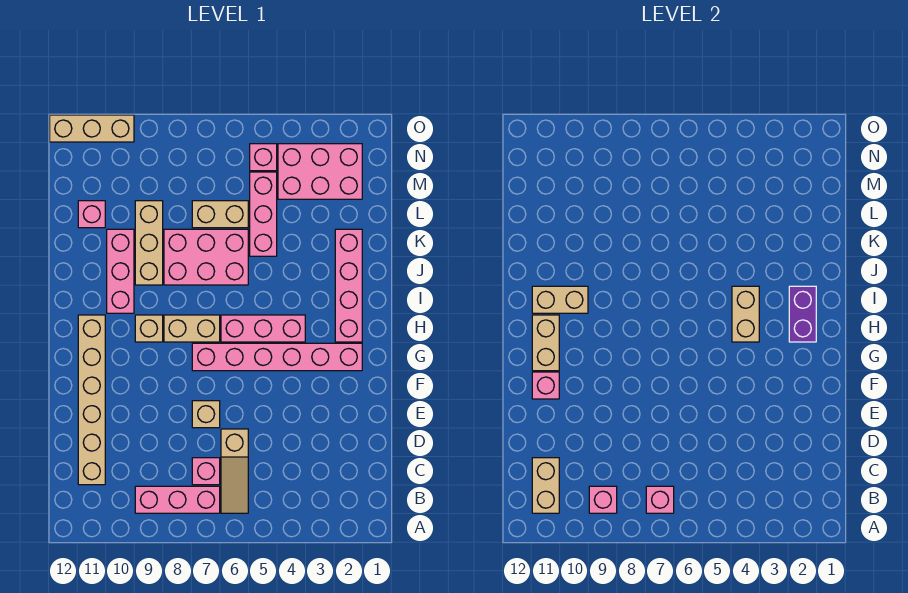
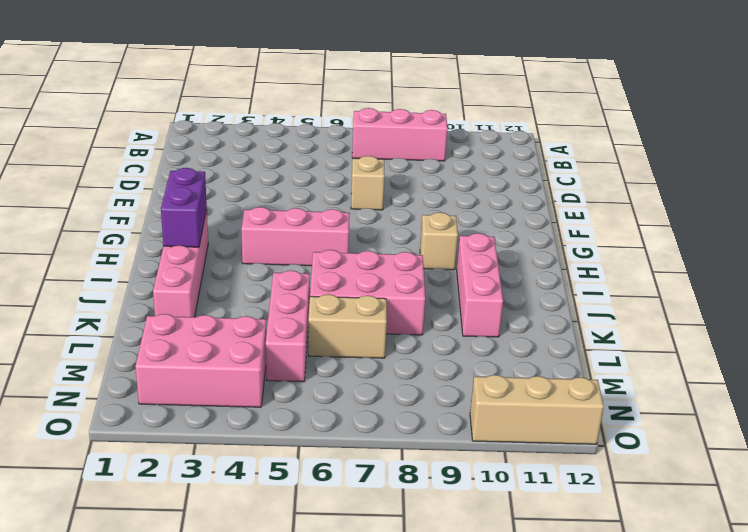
none -> tan 1x3 slope [221,429,248,513]
none -> pink 1x1 brick [192,458,220,485]
none -> tan 1x6 brick [78,315,105,485]

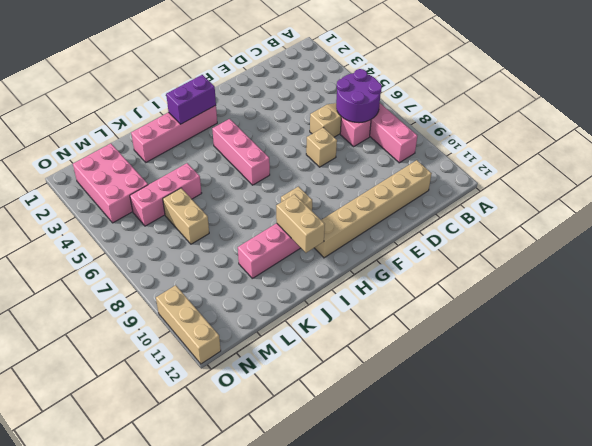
purple 2x2 round brick [336,69,382,123] -> pink 1x1 brick [646,486,674,513]
none -> pink 1x6 brick [192,343,362,371]
none -> tan 1x2 brick [164,315,220,342]
none -> pink 2x3 brick [164,229,248,285]

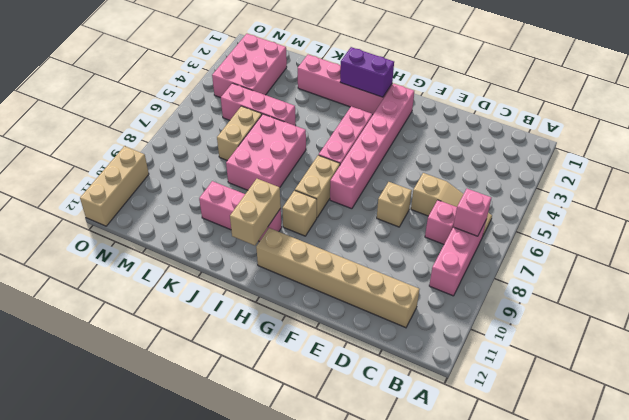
none -> tan 1x3 brick [135,201,163,285]
none -> pink 1x1 brick [78,201,105,228]
none -> pink 1x1 brick [250,144,277,171]

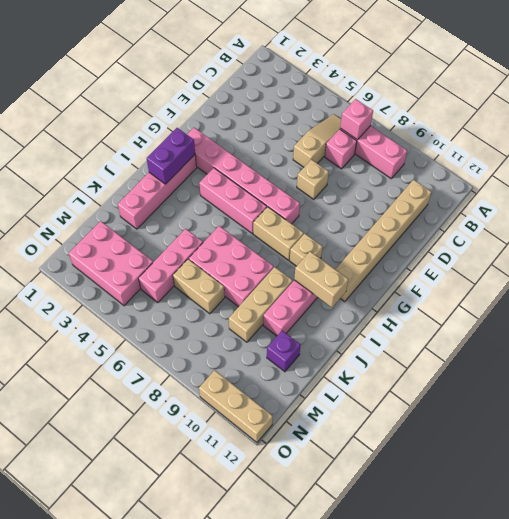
purple 1x1 brick [267,331,301,372] -> pink 1x1 brick [78,201,105,228]
none -> pink 1x1 brick [250,144,277,171]
none -> pink 1x1 brick [589,486,617,513]
none -> tan 1x2 brick [532,458,559,513]

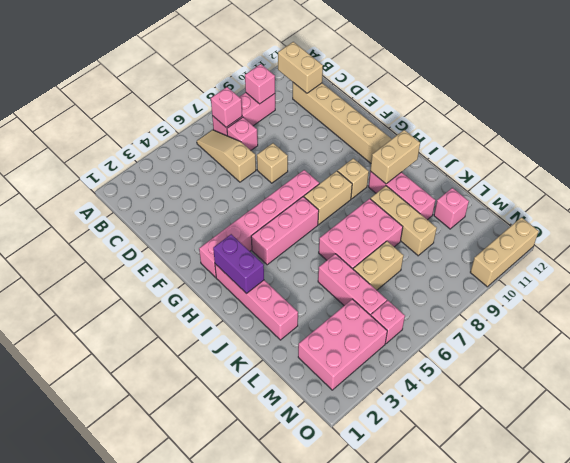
none -> pink 1x1 brick [532,372,559,399]
none -> tan 1x2 brick [532,315,559,371]
none -> tan 1x2 brick [732,286,759,342]

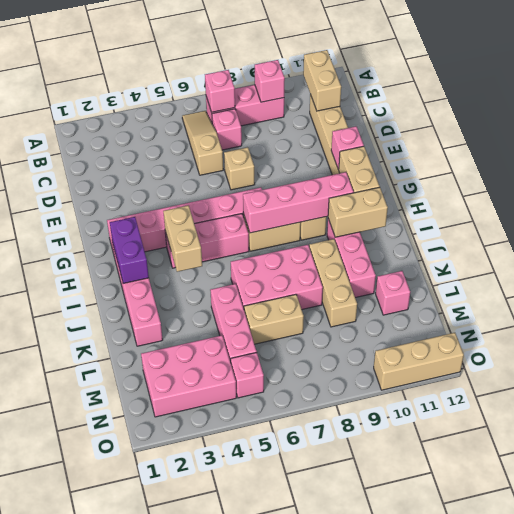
pink 1x4 brick [243,172,354,233] -> none

